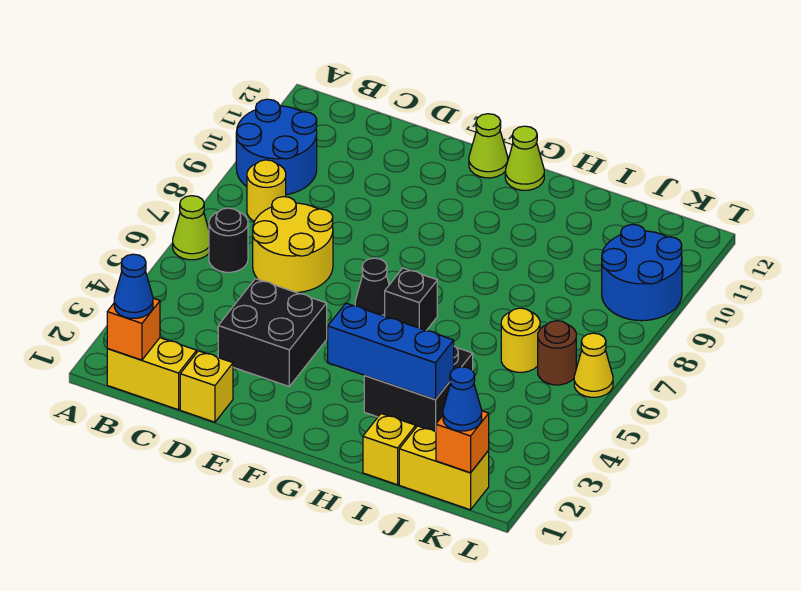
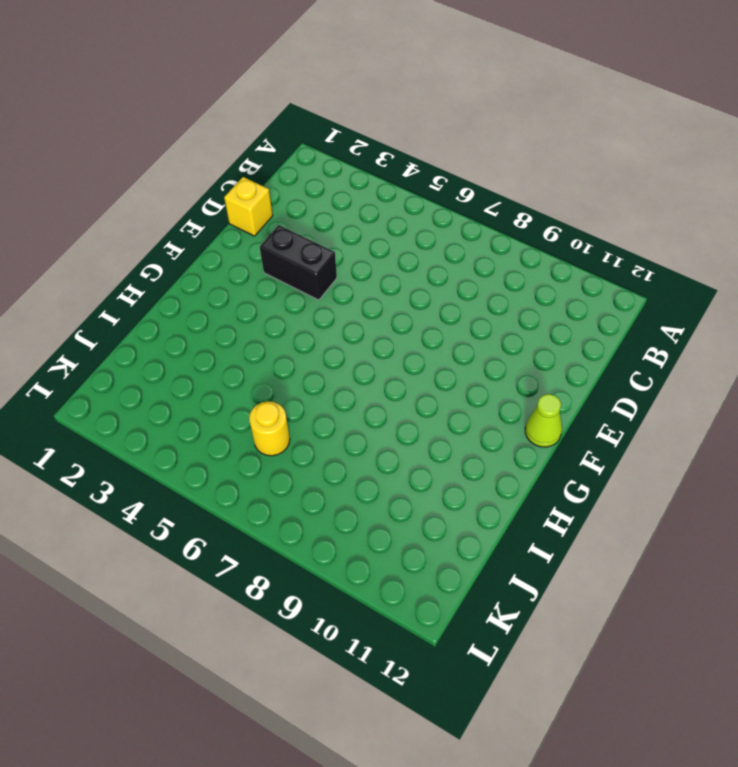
black 1x2 brick [260,225,337,300] -> black 2x2 brick [218,279,327,386]
none -> lime 1x1 cone [173,196,209,260]
none -> blue 2x2 round brick [236,99,317,195]
none -> yellow 1x2 brick [107,338,197,410]

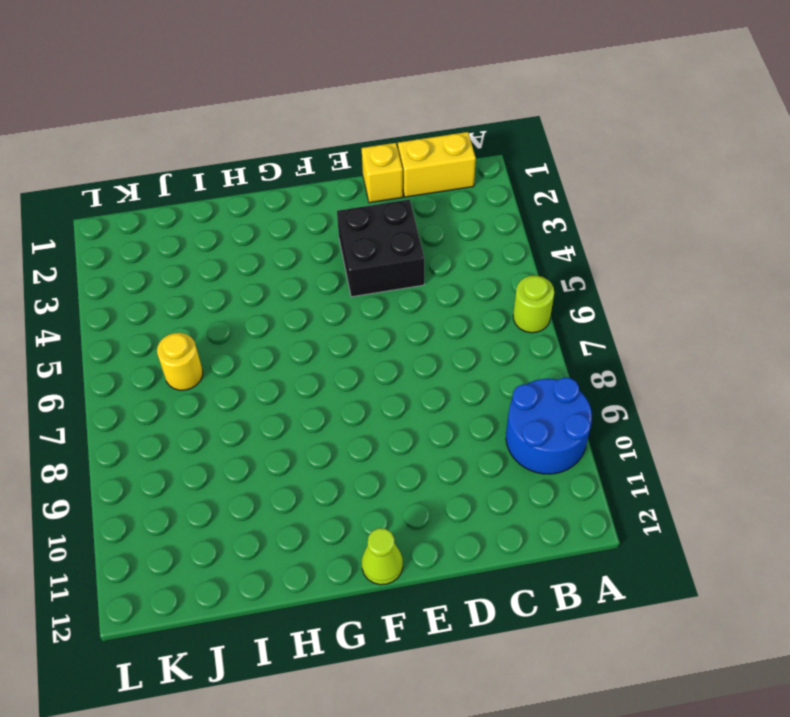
lime 1x1 round brick [513,276,554,333] -> lime 1x1 cone [173,196,209,260]
none -> black 1x1 round brick [209,208,248,272]
none -> yellow 1x1 round brick [247,160,286,221]
none -> yellow 2x2 round brick [253,197,333,293]

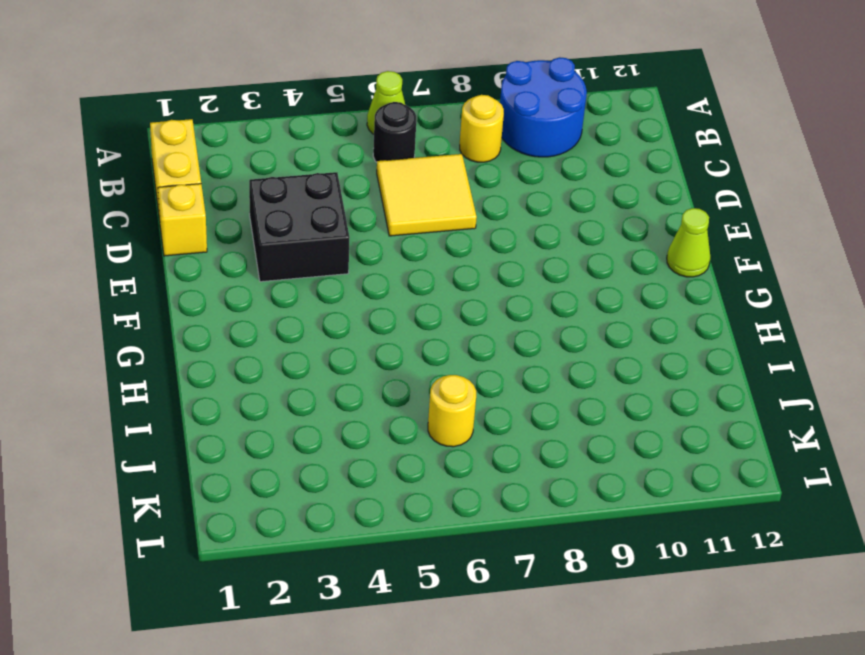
yellow 2x2 tile [377,154,477,236] -> yellow 2x2 round brick [253,197,333,293]
none -> black 1x1 cone [355,258,389,316]
none -> black 1x1 brick [385,268,437,330]
none -> lime 1x1 cone [505,126,544,190]

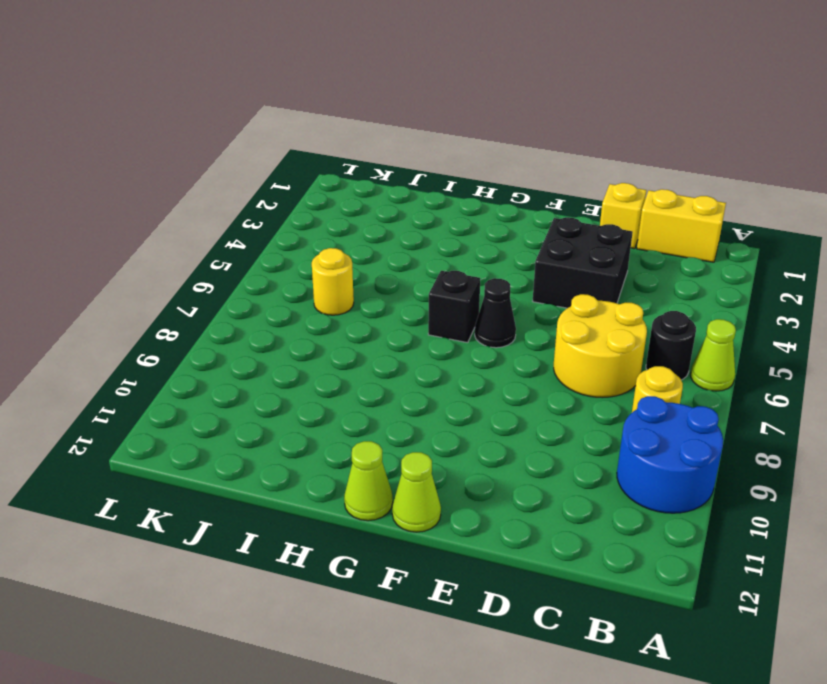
none -> black 2x2 brick [364,346,473,432]
none -> yellow 1x1 brick [363,414,416,485]
none -> yellow 1x2 brick [399,426,489,510]

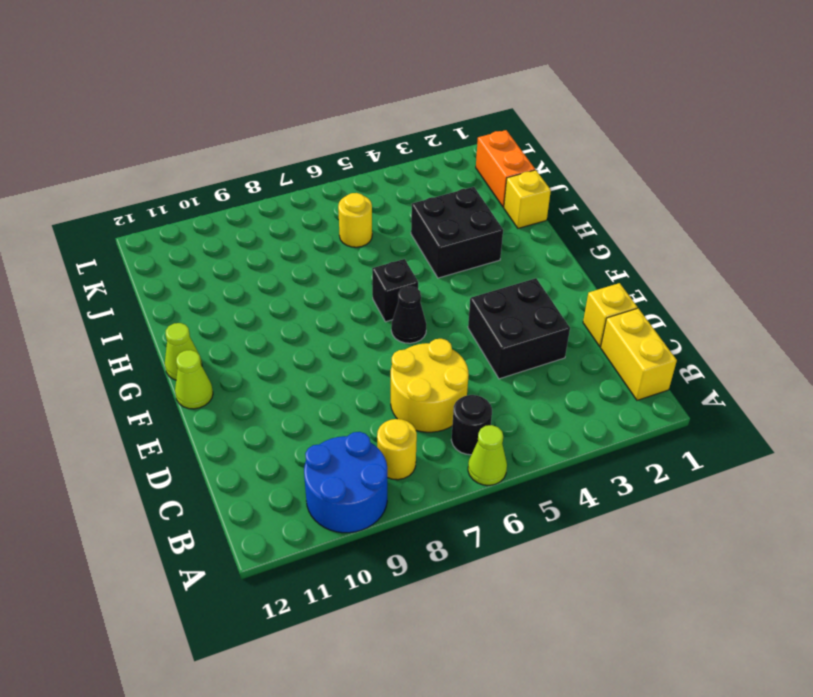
orange 1x2 brick [476,130,535,207] -> yellow 1x2 brick [399,426,489,510]
none -> brown 1x1 round brick [538,321,576,385]
none -> blue 2x2 round brick [602,224,682,321]
none -> yellow 1x1 cone [574,333,613,397]

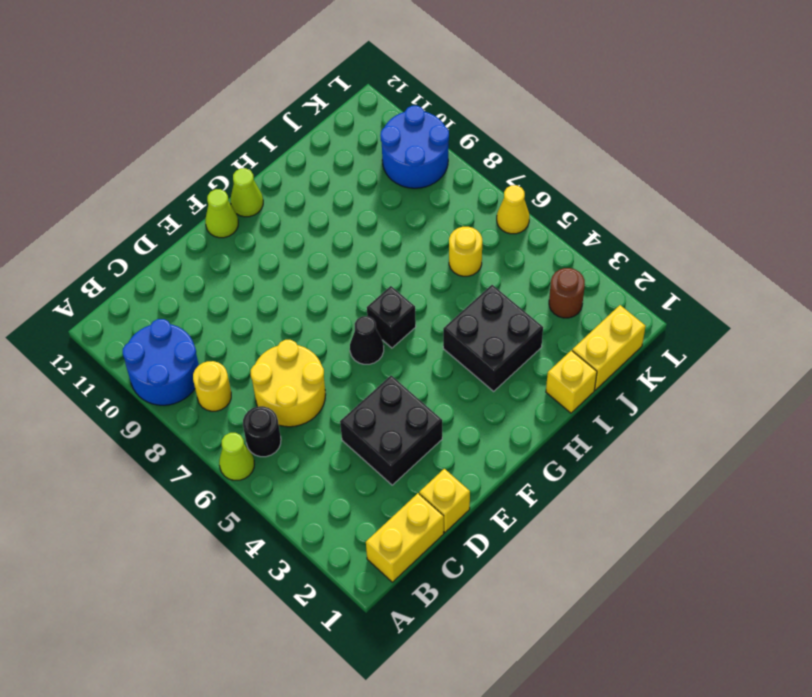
brown 1x1 round brick [549,268,585,318] -> brown 1x1 round brick moved to [538,321,576,385]
none -> orange 1x1 brick [107,298,160,360]
none -> blue 1x3 brick [328,303,454,400]
none -> orange 1x1 brick [436,411,489,473]

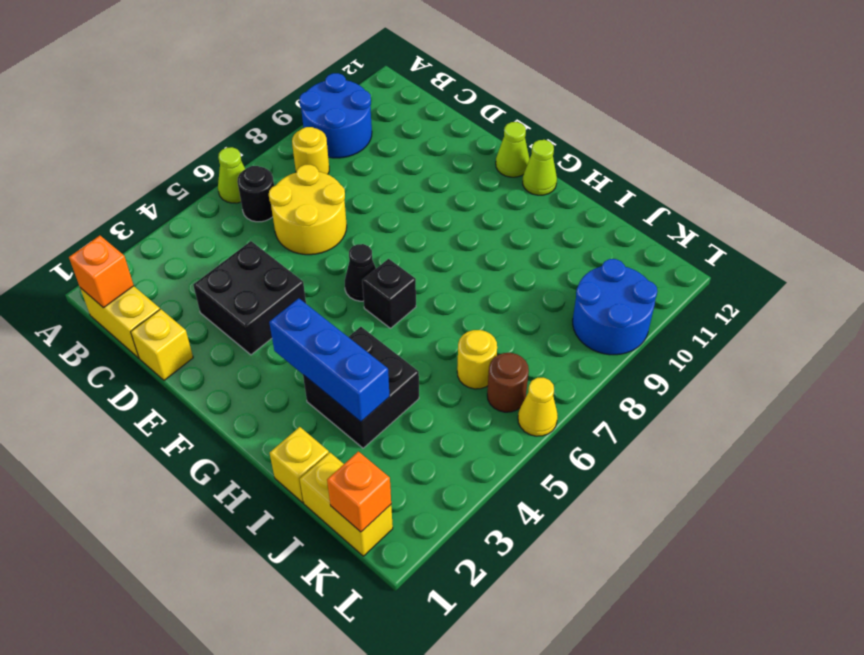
none -> blue 1x1 cone [114,254,153,318]
none -> blue 1x1 cone [443,367,482,431]

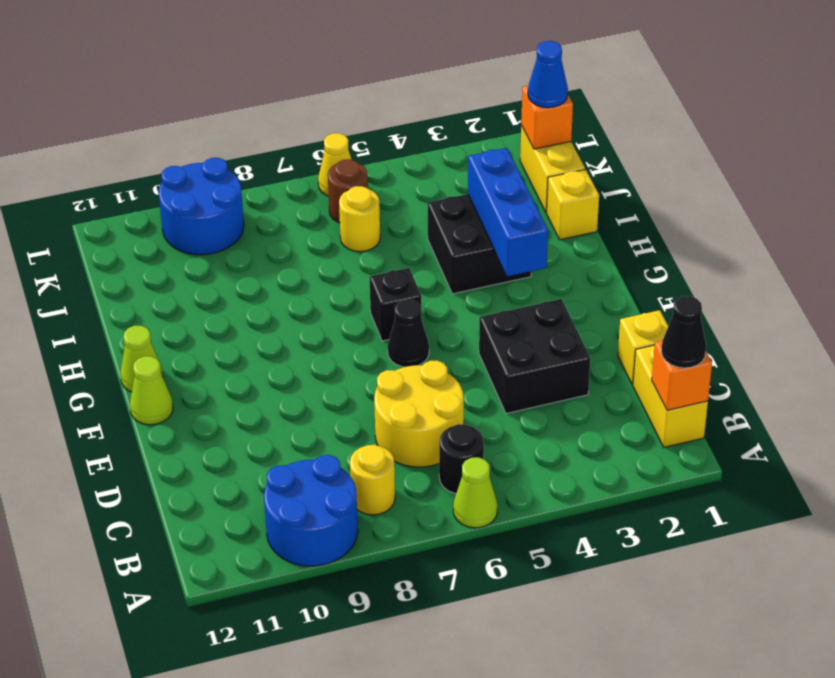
black 1x1 cone [661,296,706,368] -> blue 1x1 cone [114,254,153,318]

